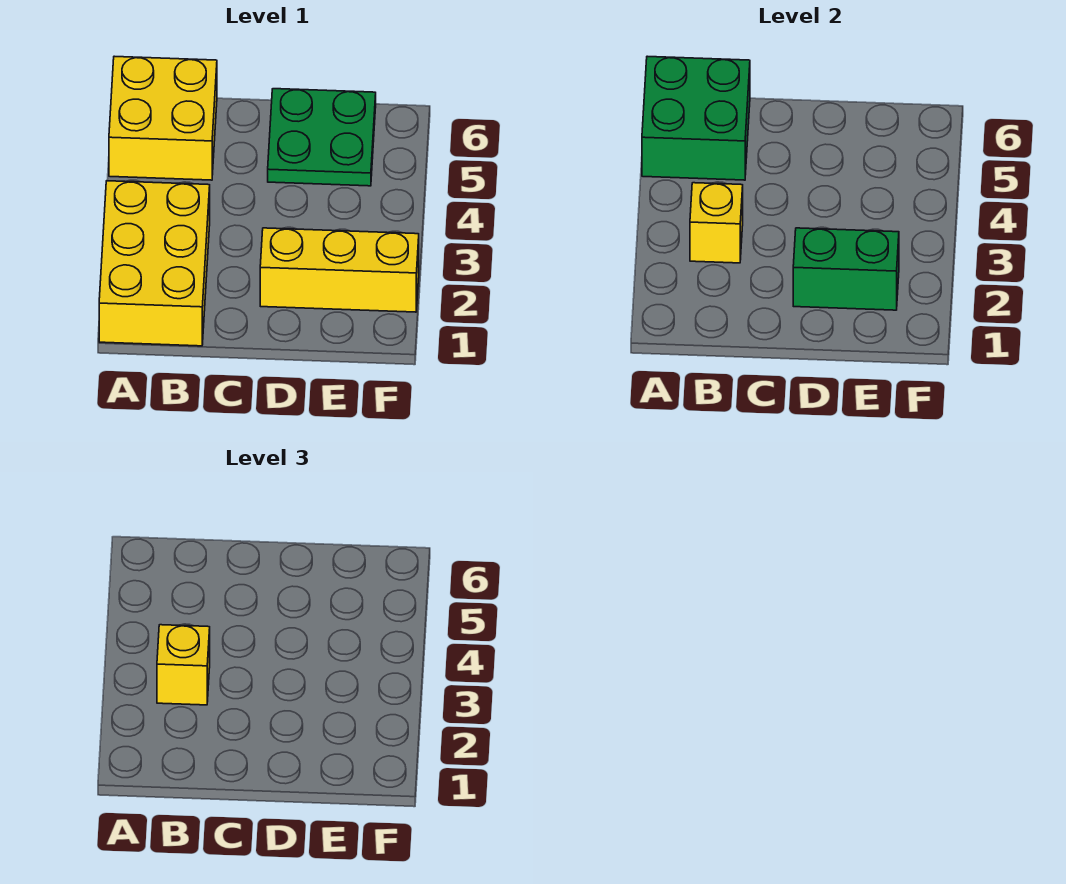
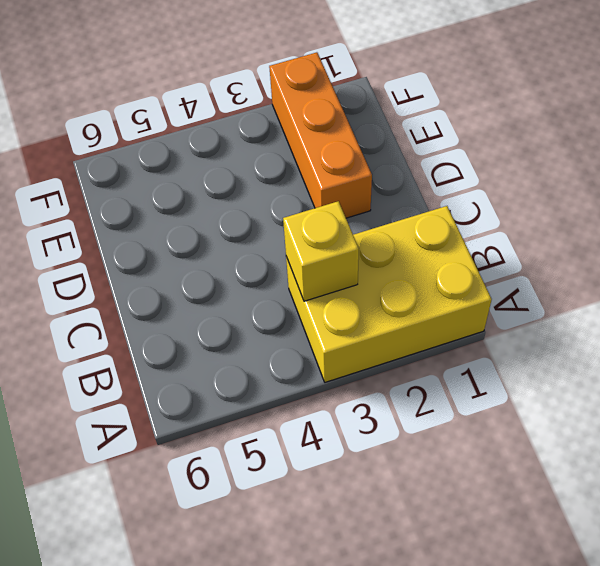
orange 1x3 brick [269,52,372,218] -> yellow 1x3 brick [260,228,419,312]
none -> yellow 2x2 brick [109,56,217,180]
none -> green 2x2 plate [268,89,376,186]

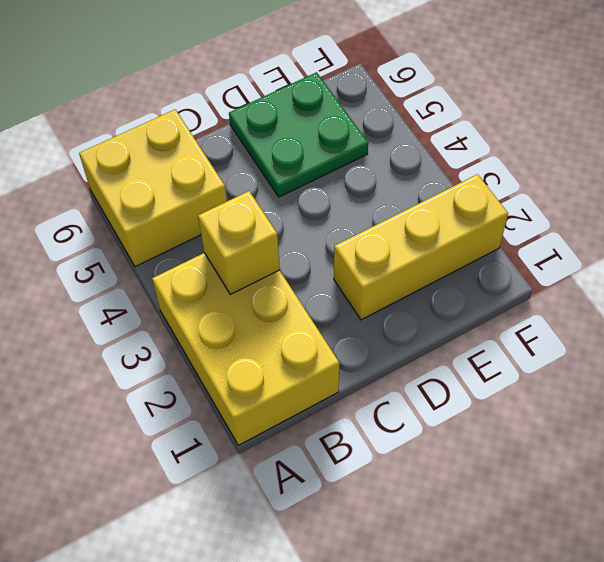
none -> green 2x2 brick [642,56,750,180]
none -> green 1x2 brick [793,228,899,310]

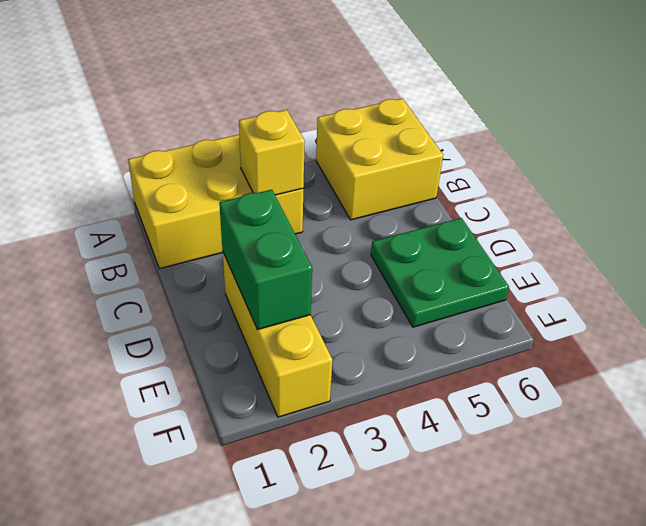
none -> green 2x2 brick [642,56,750,180]
none -> yellow 1x1 brick [157,625,210,705]

